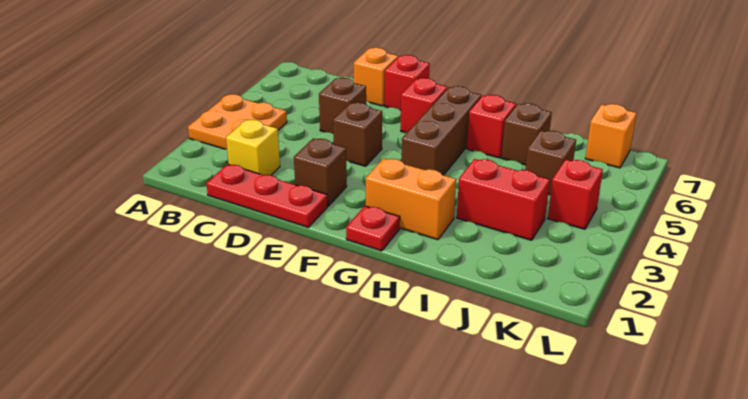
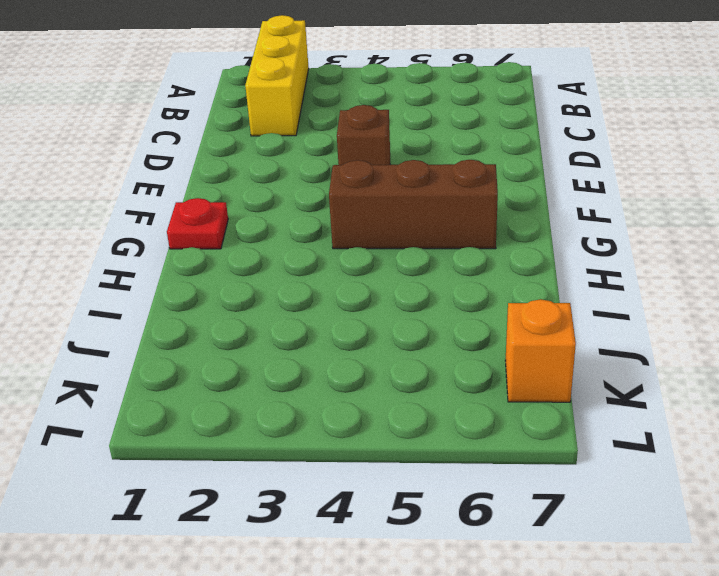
yellow 1x3 brick [245,15,309,136] -> yellow 1x1 brick [226,120,280,175]
none -> orange 2x2 plate [188,94,287,149]
none -> red 1x3 plate [206,164,328,227]
none -> brown 1x1 brick [319,78,366,134]

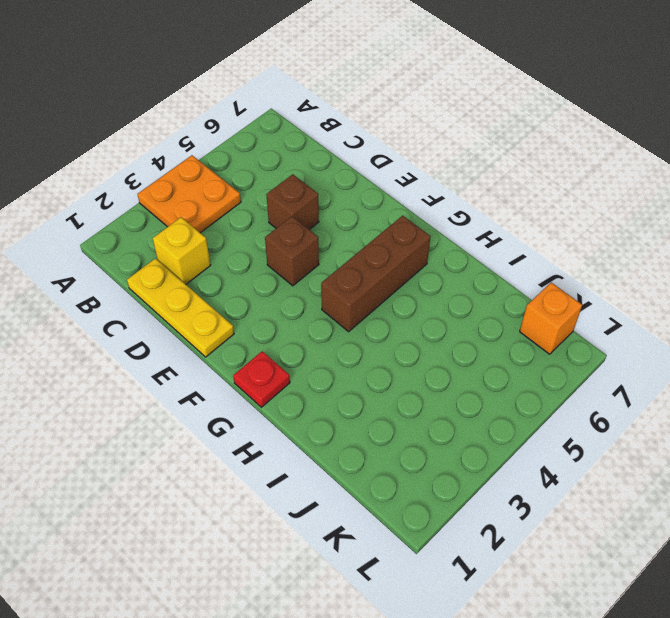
yellow 1x3 plate [127,258,234,357] -> red 1x3 plate [206,164,328,227]
none -> orange 1x1 brick [353,48,398,106]
none -> brown 1x1 brick [294,139,347,206]
none -> red 1x1 brick [385,55,430,110]

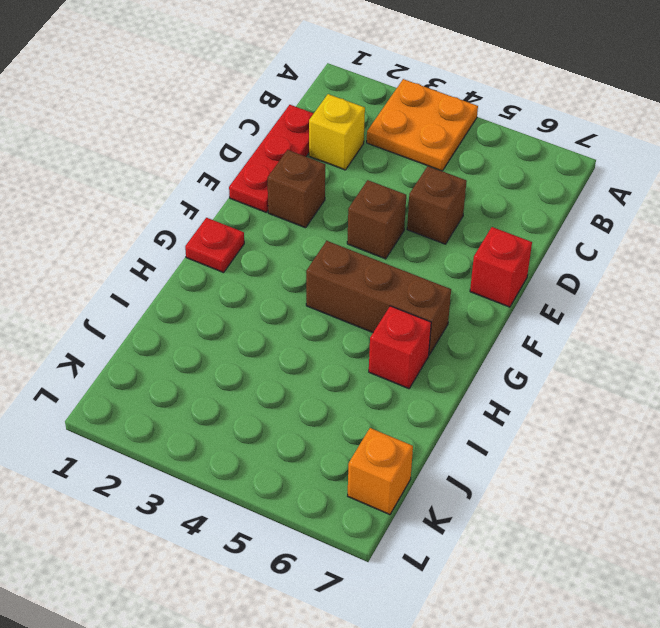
none -> orange 1x1 brick [353,48,398,106]
none -> red 1x1 brick [401,78,447,133]
none -> orange 1x2 brick [366,158,456,240]

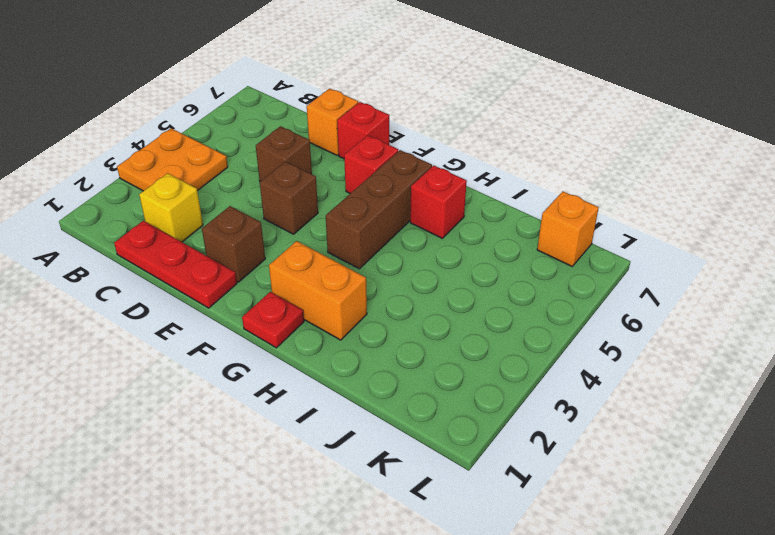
none -> red 1x2 brick [457,159,550,240]
none -> brown 1x1 brick [502,103,552,165]
none -> brown 1x1 brick [525,131,576,195]

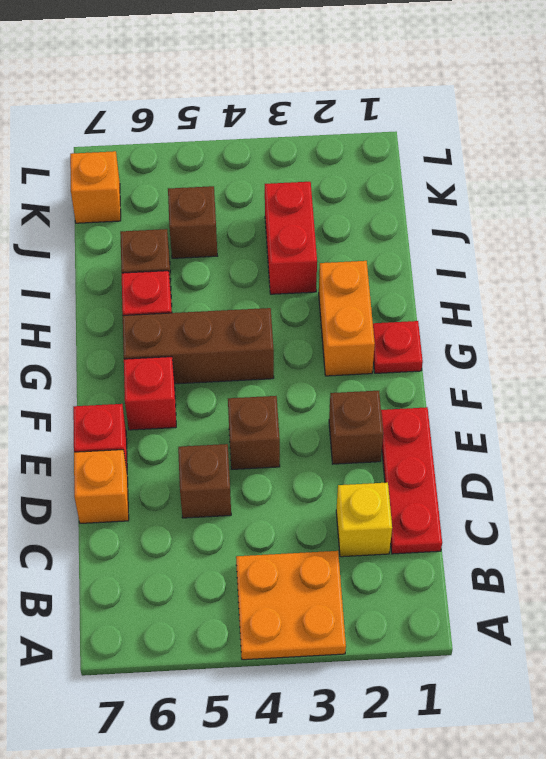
none -> red 1x1 brick [548,160,603,229]

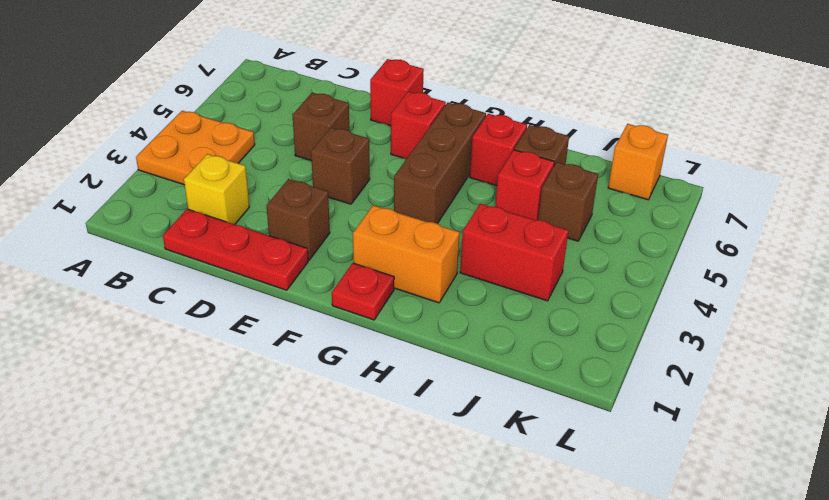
red 1x1 brick [495,150,554,220] -> red 1x1 brick moved to [548,160,603,229]
none -> orange 1x1 brick [353,48,398,106]

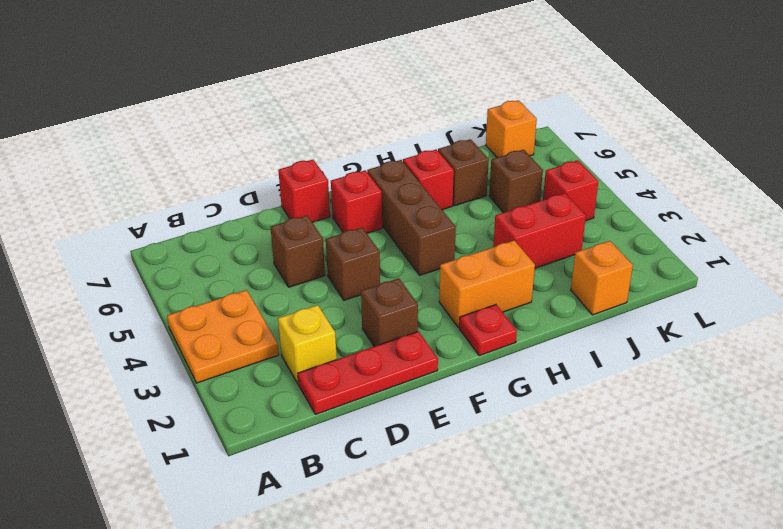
orange 1x1 brick [571,241,633,315] -> orange 1x1 brick moved to [353,48,398,106]

